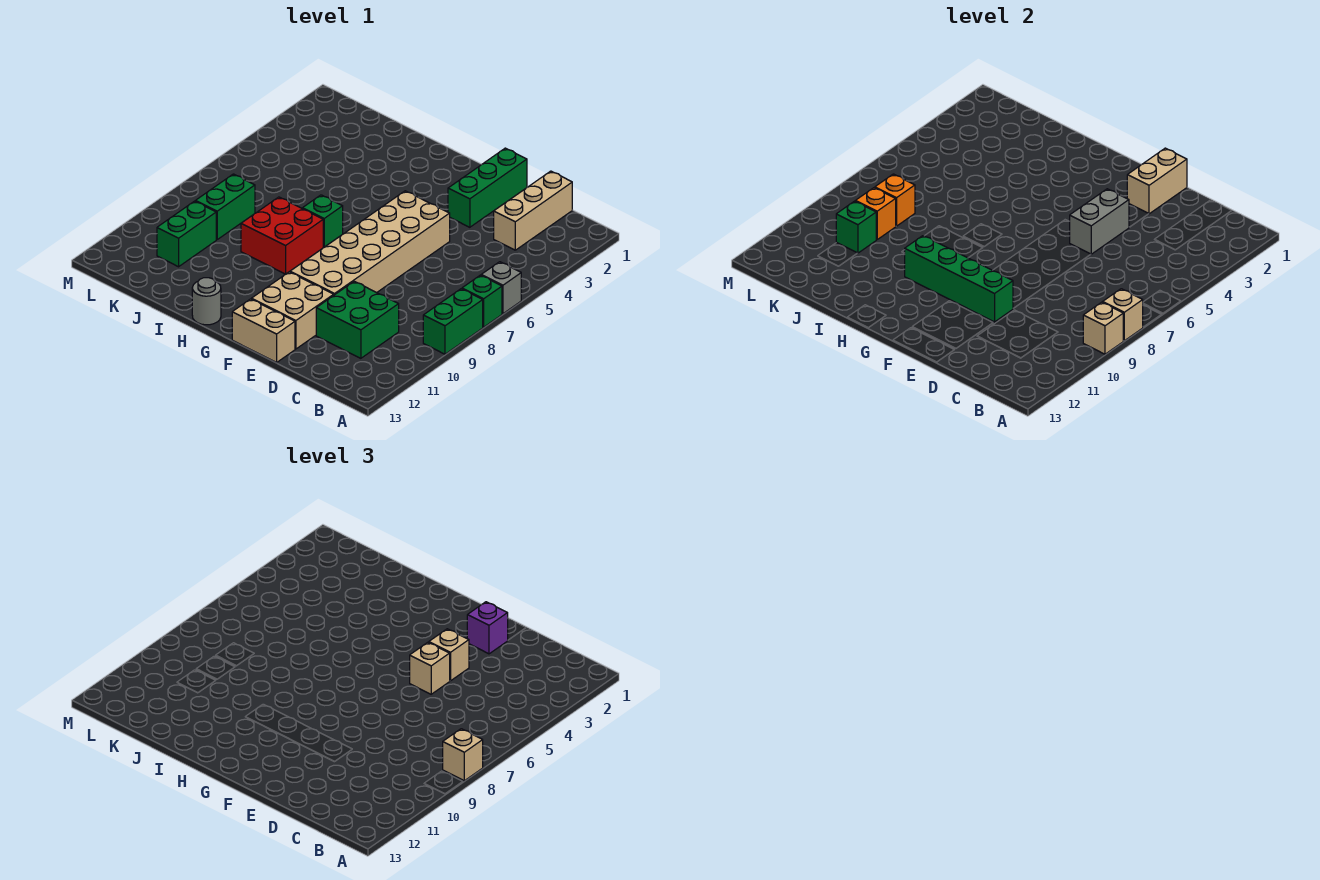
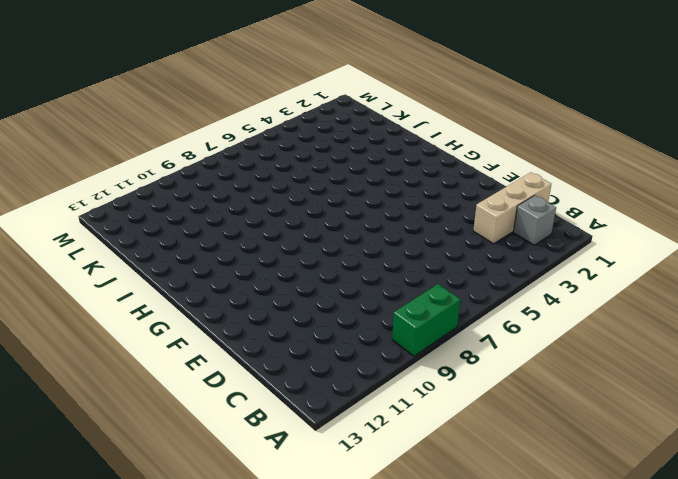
grey 1x1 brick [513,195,556,245] -> grey 1x1 brick moved to [481,262,521,314]
none -> green 1x1 brick [462,275,502,327]
none -> green 2x2 brick [316,281,399,358]
none -> green 1x3 brick [448,148,527,227]

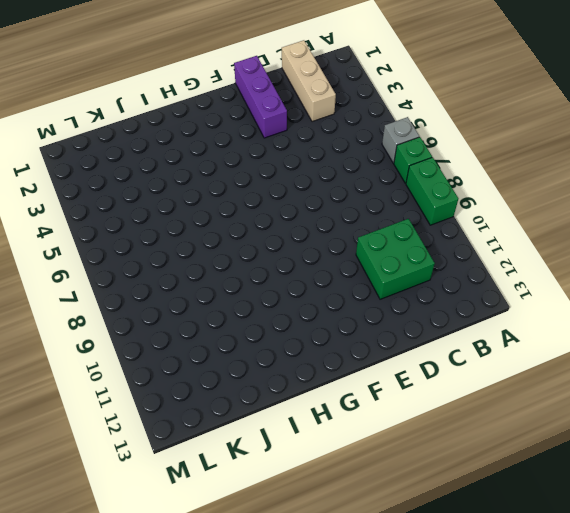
purple 1x3 brick [234,56,287,138] -> green 1x3 brick [448,148,527,227]
none -> tan 2x6 brick [290,191,450,295]
none -> tan 2x2 brick [252,272,334,349]
none -> tan 1x2 brick [232,299,295,362]

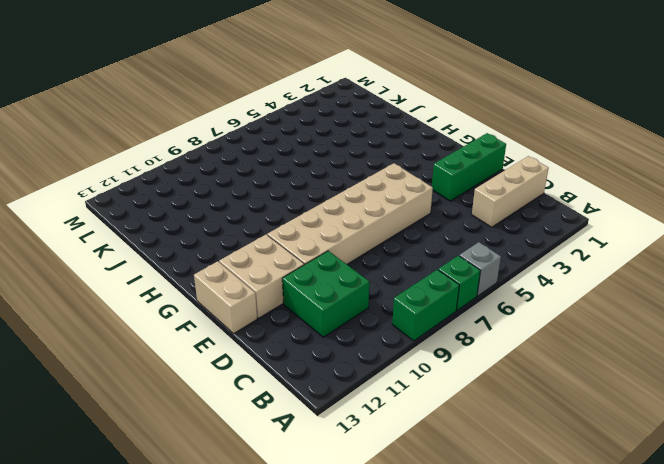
none -> green 1x1 brick [303,195,343,247]
none -> red 2x2 brick [241,197,323,274]
none -> grey 1x1 round brick [192,278,221,325]

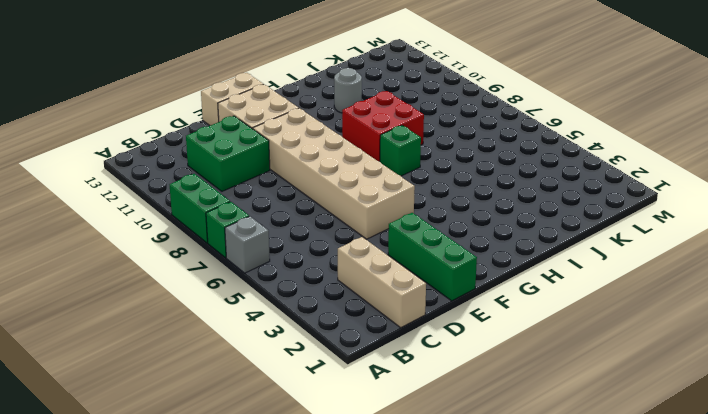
grey 1x1 round brick [334,68,362,113] -> grey 1x1 round brick moved to [192,278,221,325]
none -> green 1x2 brick [196,174,255,239]
none -> green 1x2 brick [157,201,216,267]
none -> tan 1x1 brick [1103,289,1143,341]

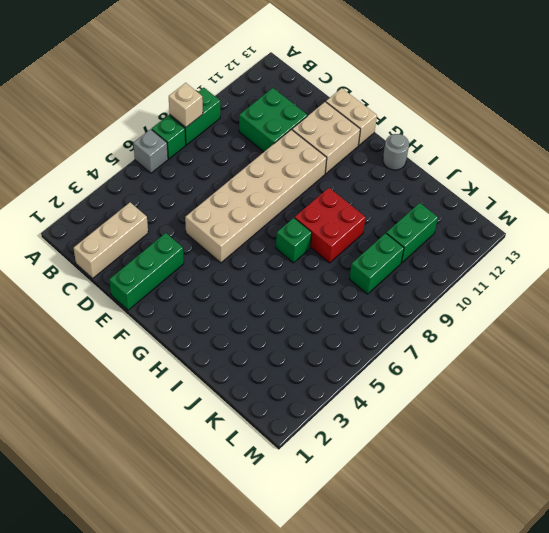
none -> tan 1x1 brick [1083,302,1123,354]
none -> tan 1x2 brick [1127,148,1187,214]
none -> grey 1x2 brick [1070,189,1129,254]

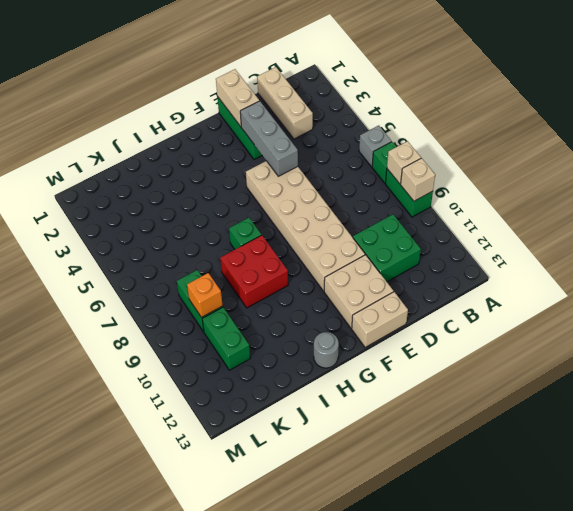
grey 1x3 brick [240,101,298,176] -> grey 1x2 brick [1070,189,1129,254]
none -> green 1x4 brick [905,236,1013,322]
none -> orange 1x1 brick [875,174,915,226]
none -> green 1x1 brick [836,201,876,253]

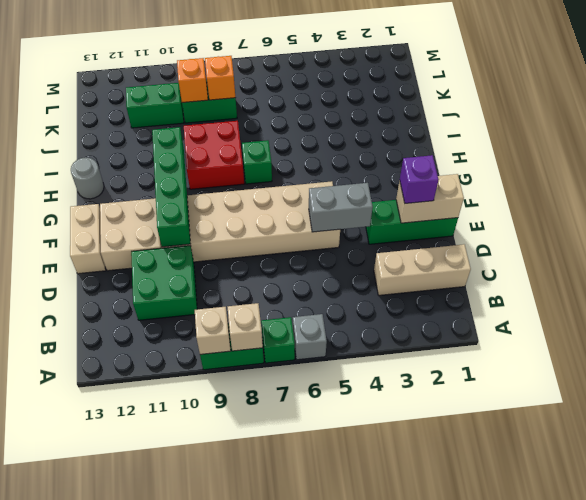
none -> green 1x1 brick [836,201,876,253]
none -> tan 1x1 brick [443,729,483,781]
none -> tan 1x1 brick [429,629,469,681]

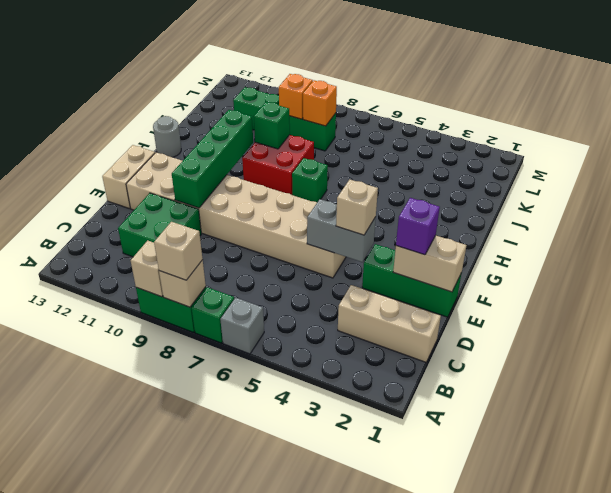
green 1x1 brick [254,102,290,149] -> green 1x1 brick moved to [836,201,876,253]
none -> tan 1x1 brick [410,642,450,694]

